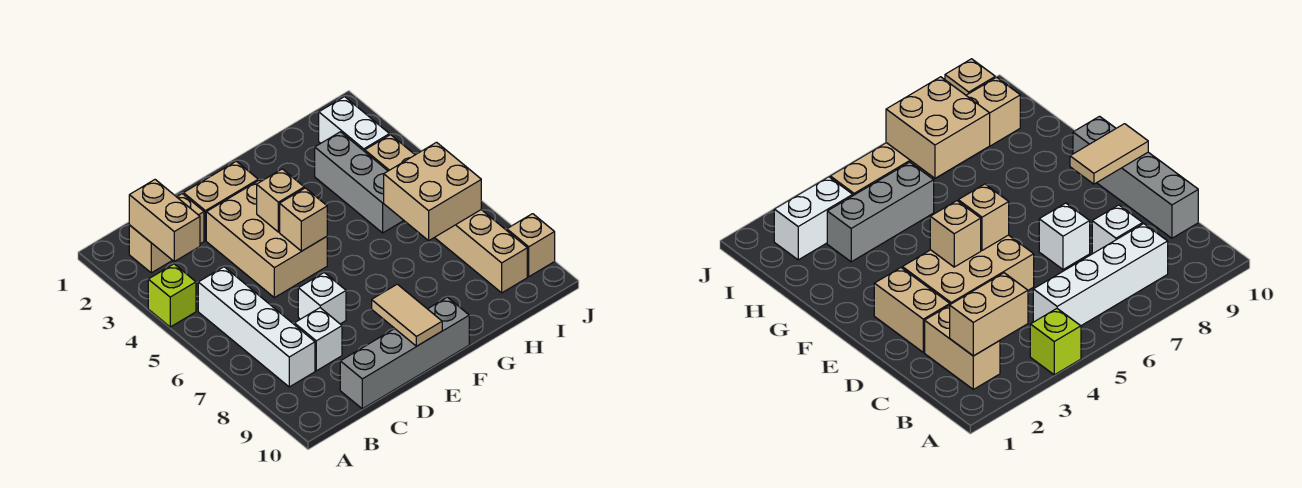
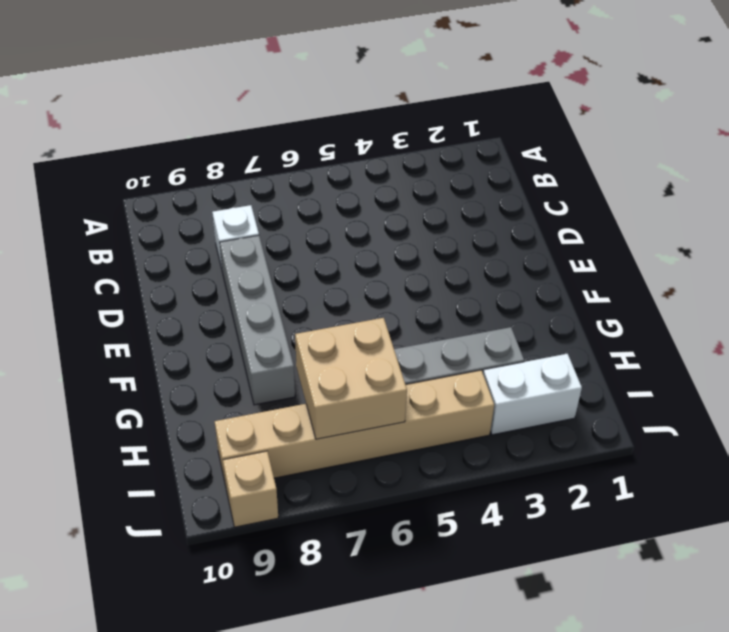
grey 1x4 brick [220,235,295,405] -> grey 1x4 brick moved to [340,297,469,409]
none -> lime 1x1 brick [148,264,196,327]
none -> tan 1x2 brick [129,194,204,273]
none -> white 1x4 brick [198,267,315,387]

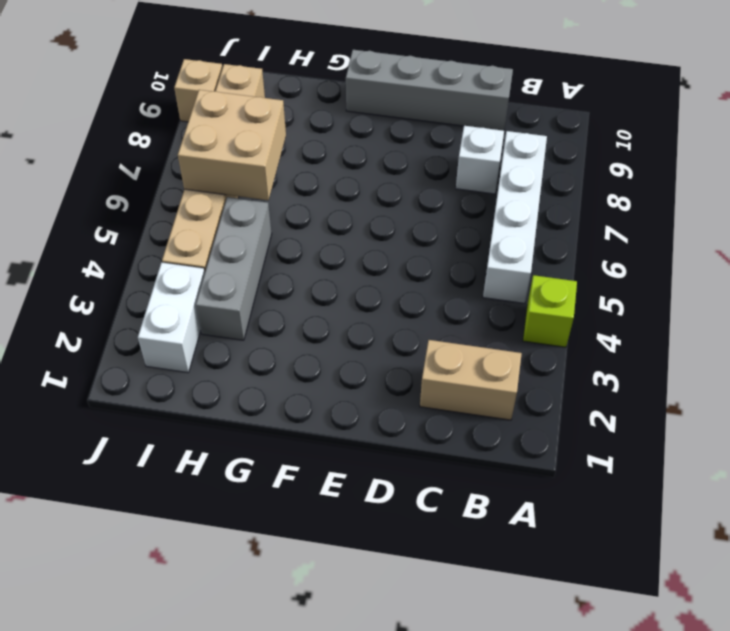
none -> tan 1x2 brick [184,161,258,241]
none -> tan 2x3 brick [206,180,327,298]
none -> white 1x1 brick [298,273,346,324]

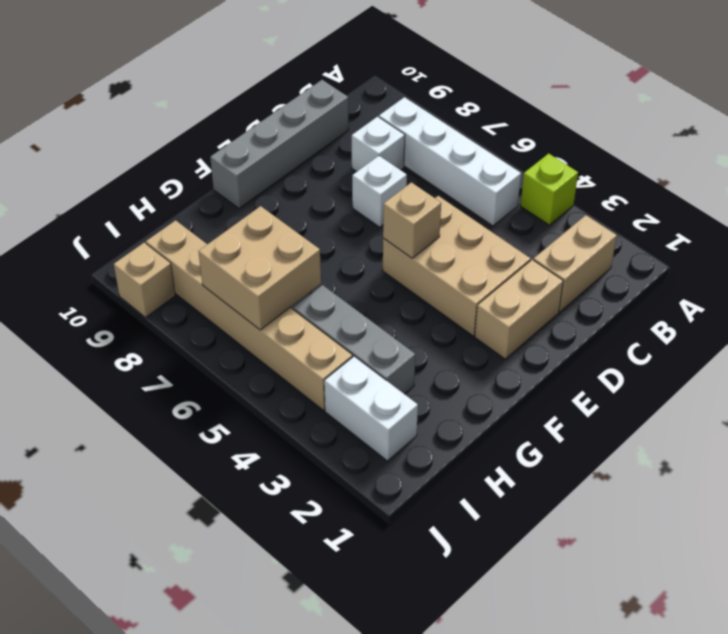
none -> tan 1x2 brick [129,180,200,261]
none -> tan 1x1 brick [257,169,304,232]
none -> tan 1x2 tile [372,284,442,346]

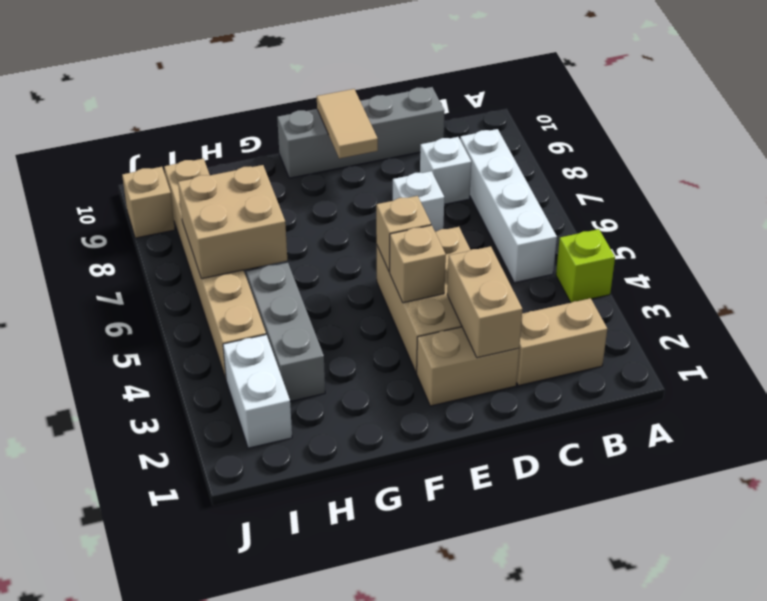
tan 1x2 brick [447,246,522,358] -> tan 1x2 brick moved to [129,180,200,261]

